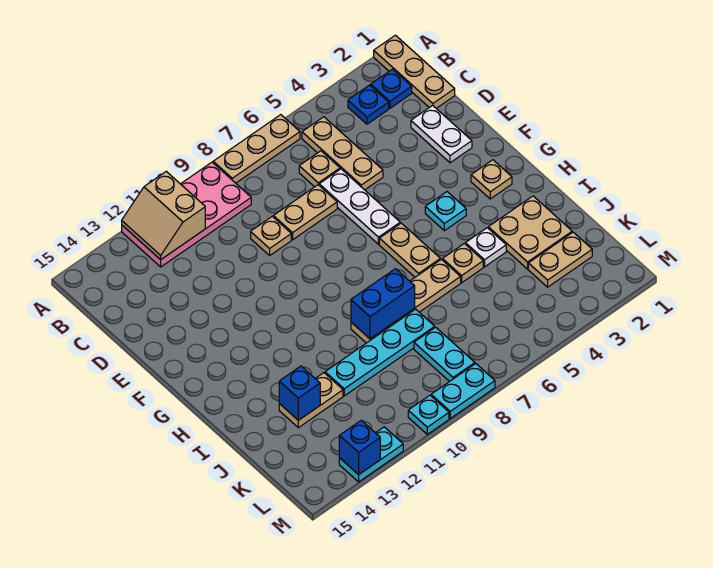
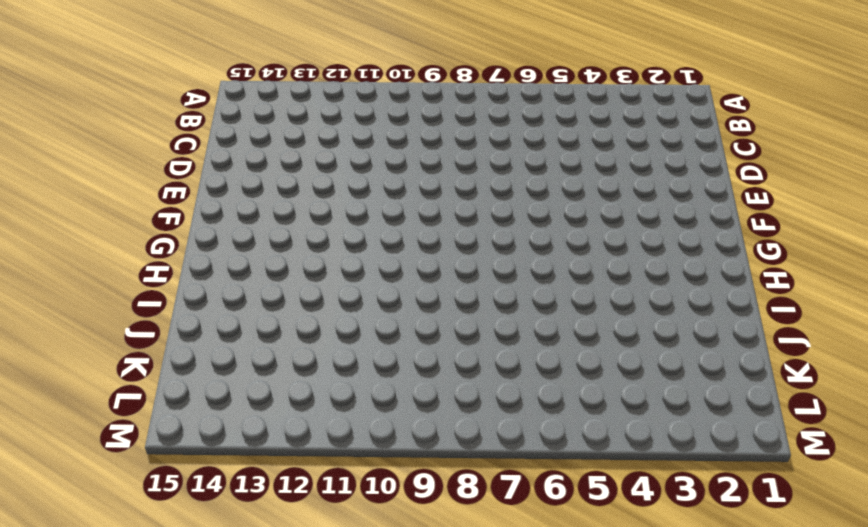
none -> tan 1x3 plate [374,35,455,108]
none -> tan 1x3 plate [213,115,300,183]
none -> pink 2x4 plate [122,162,251,267]

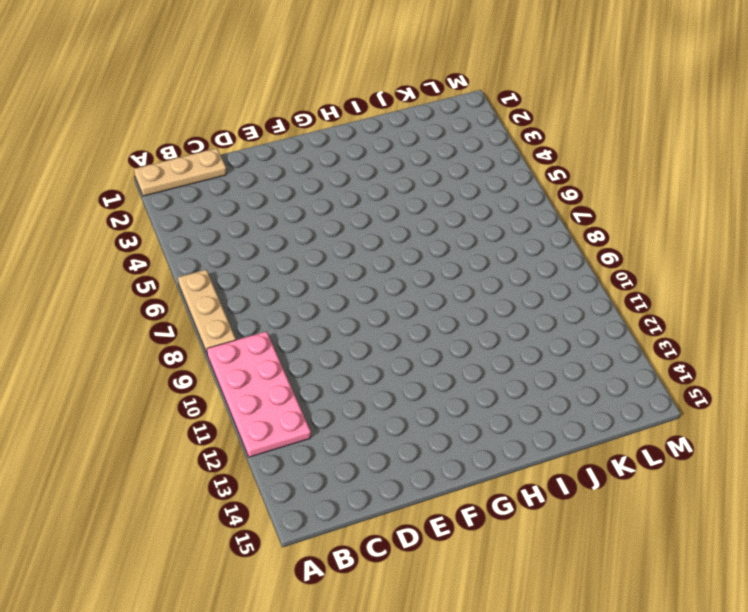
none -> blue 1x1 plate [371,69,412,108]
none -> blue 1x1 plate [348,85,389,124]
none -> tan 1x3 plate [302,117,383,190]

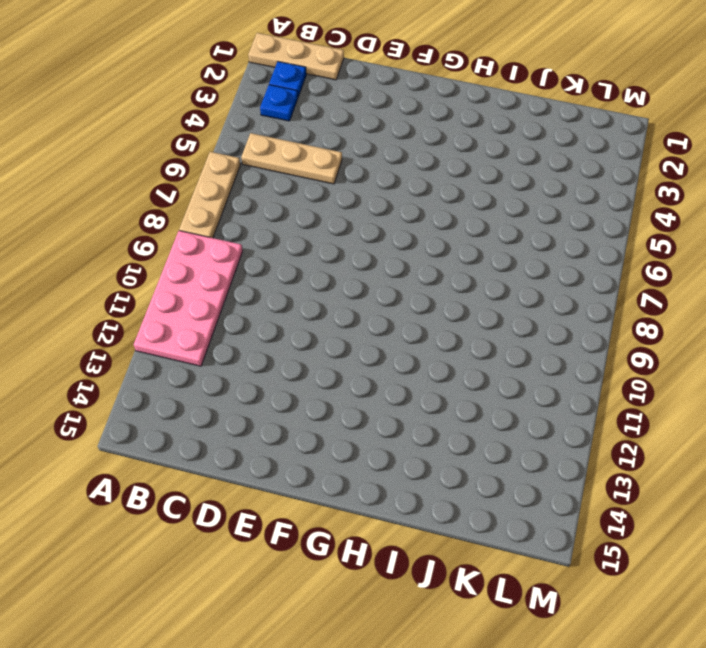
none -> tan 1x1 plate [299,151,340,187]
none -> white 1x2 plate [411,105,472,163]
none -> white 1x3 plate [319,169,400,244]

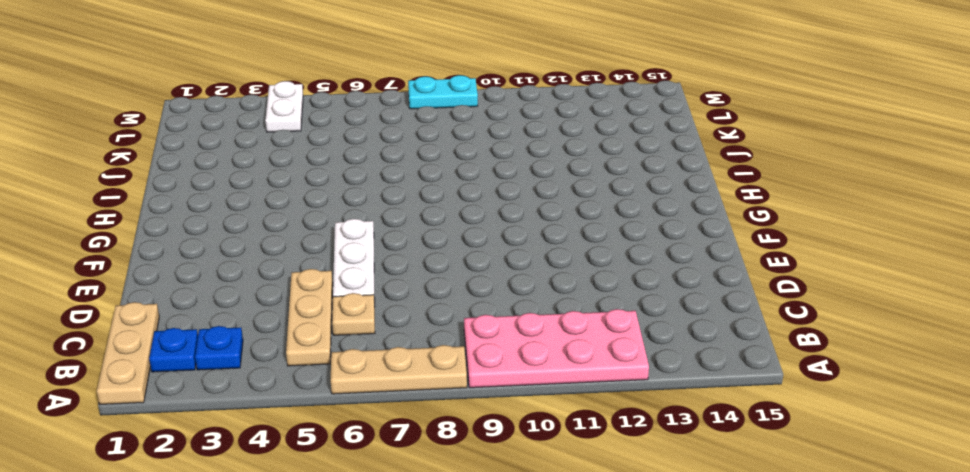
white 1x2 plate [265,81,303,132] -> white 1x2 plate moved to [411,105,472,163]
none -> tan 1x2 plate [273,185,337,240]
none -> tan 1x1 plate [251,216,291,255]
none -> tan 1x1 plate [471,160,512,199]

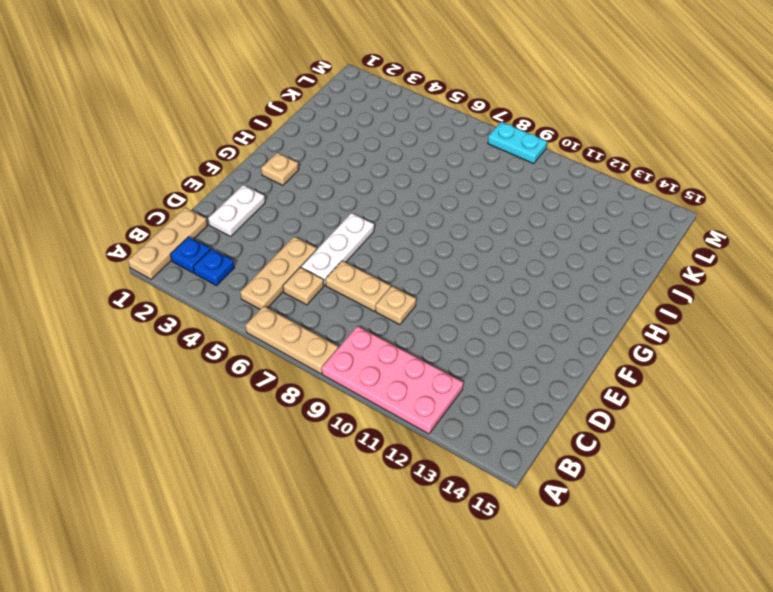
none -> cyan 1x1 plate [425,192,466,231]
none -> tan 1x2 plate [379,223,440,277]
none -> tan 2x2 plate [488,196,572,269]

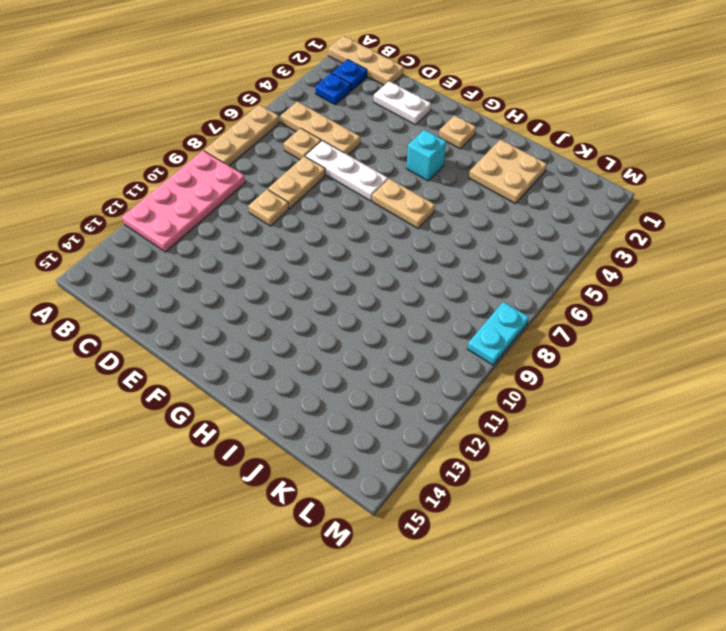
cyan 1x1 brick [406,130,446,181] -> cyan 1x1 plate [425,192,466,231]
none -> white 1x1 plate [465,228,506,267]
none -> tan 1x1 plate [443,244,483,283]
none -> tan 1x4 plate [351,259,461,343]

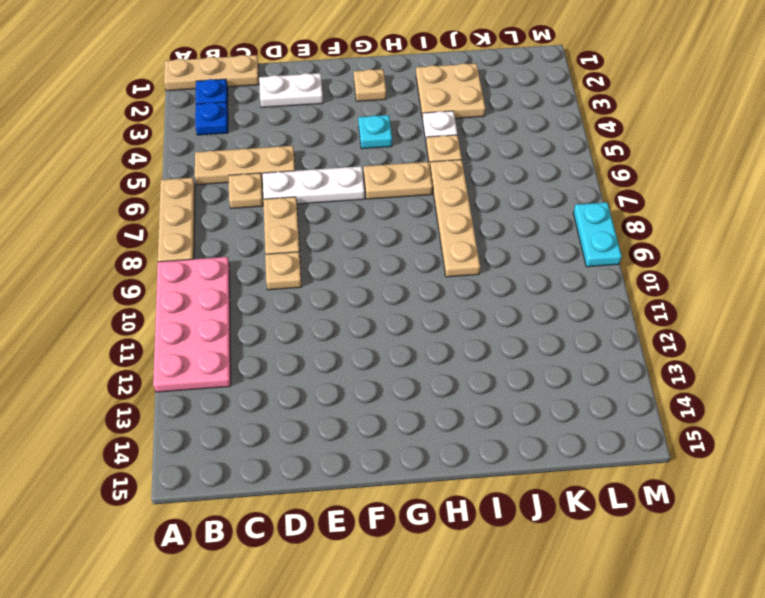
none -> cyan 1x4 plate [325,309,435,396]
none -> tan 1x2 plate [279,373,343,428]
none -> tan 1x2 plate [528,232,592,287]

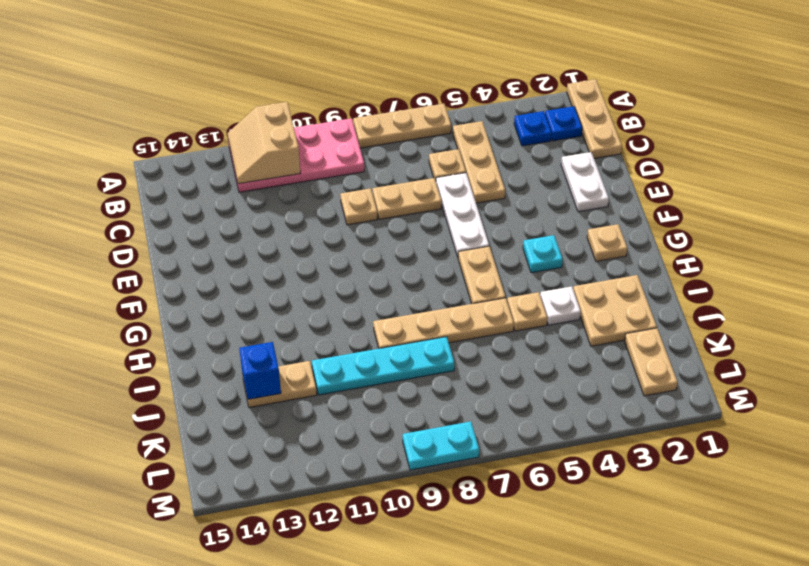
tan 1x2 plate [625,328,678,396] -> tan 1x2 plate turned to [528,232,592,287]
none -> cyan 1x2 plate [414,327,475,382]
none -> cyan 1x1 plate [408,395,449,434]
none -> cyan 1x2 plate [339,427,403,482]

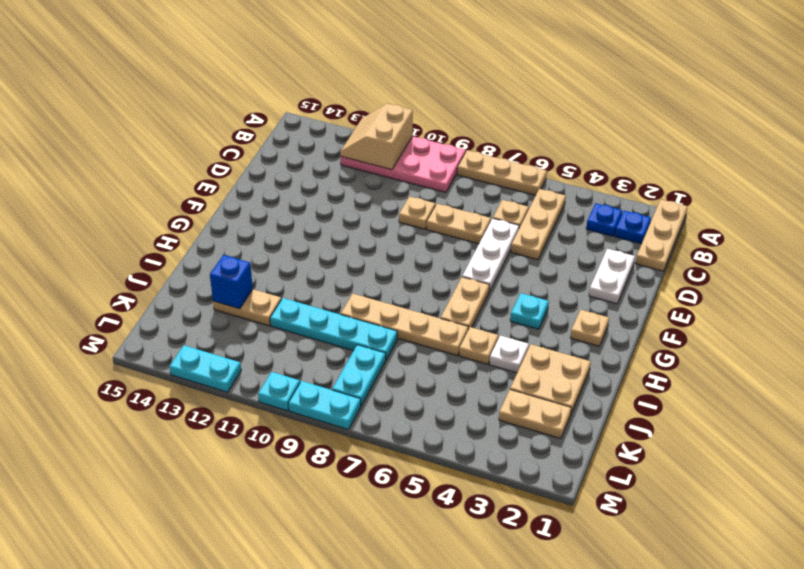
none -> blue 1x2 brick [351,269,415,339]
none -> blue 1x1 brick [339,420,380,475]

